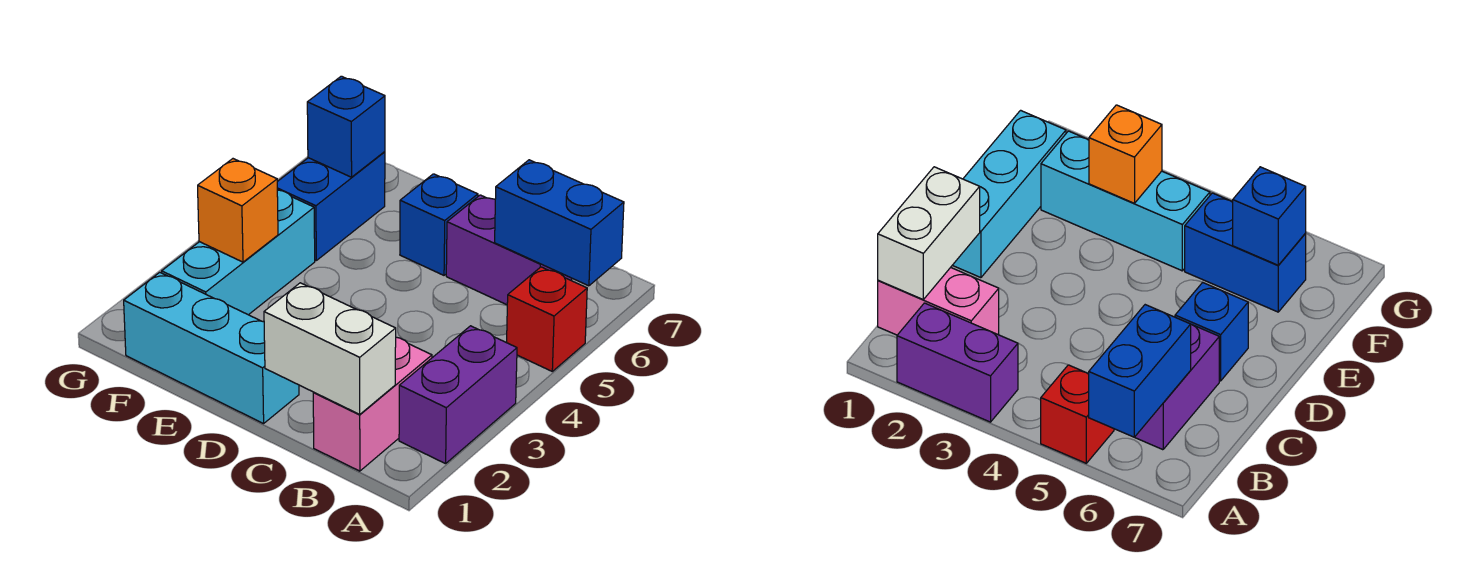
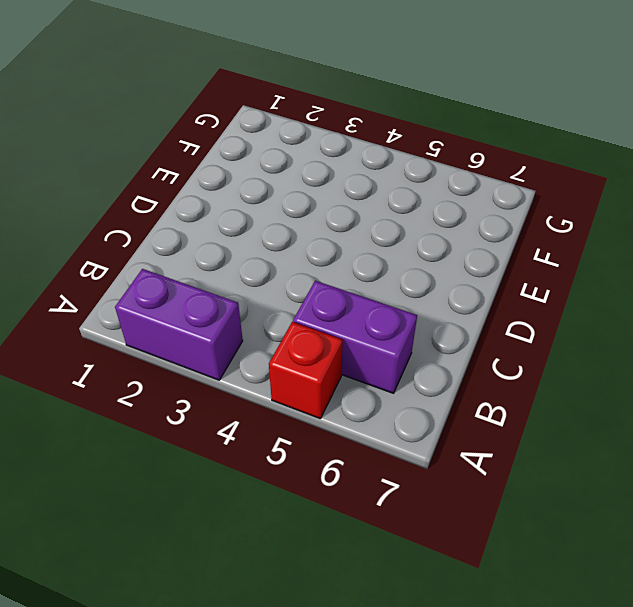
purple 1x2 brick [293,281,417,393] -> purple 1x2 brick turned to [446,195,572,305]
none -> pink 1x2 brick [313,337,432,471]
none -> cyan 1x3 brick [124,273,299,424]
none -> blue 1x1 brick [400,174,478,275]

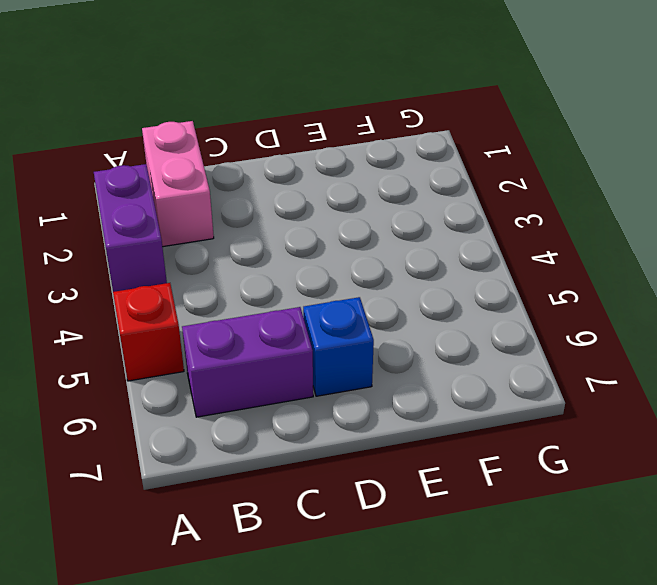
none -> cyan 1x3 brick [124,273,299,424]
none -> cyan 1x3 brick [162,190,315,315]
none -> blue 1x2 brick [277,152,385,260]

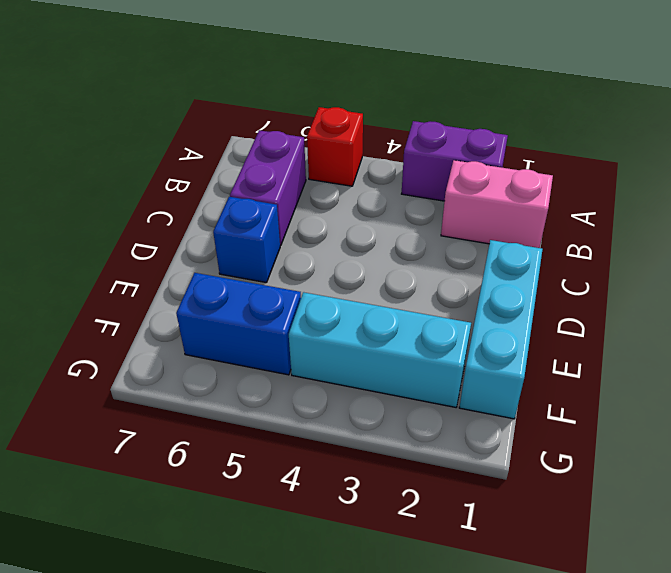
none -> blue 1x2 brick [495,160,624,286]
none -> white 1x2 brick [264,283,396,414]
none -> orange 1x1 brick [198,159,278,262]

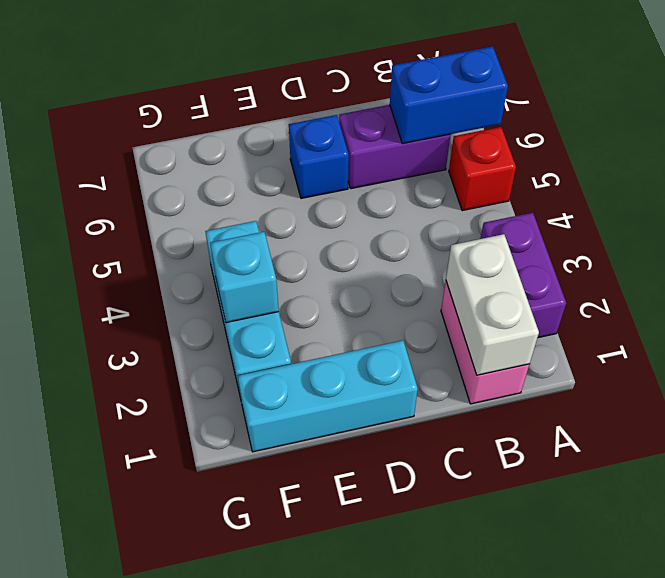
white 1x2 brick [446,234,539,375] -> white 1x2 brick turned to [264,283,396,414]
cyan 1x1 brick [210,232,279,323] -> orange 1x1 brick [198,159,278,262]
none -> blue 1x2 brick [277,152,385,260]
none -> blue 1x1 brick [307,76,385,177]

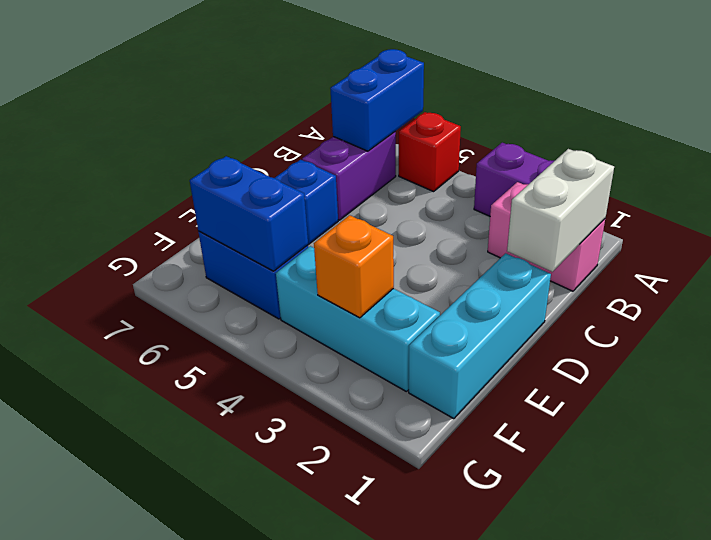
blue 1x2 brick [190,156,308,271] -> blue 1x1 brick [307,76,385,177]

